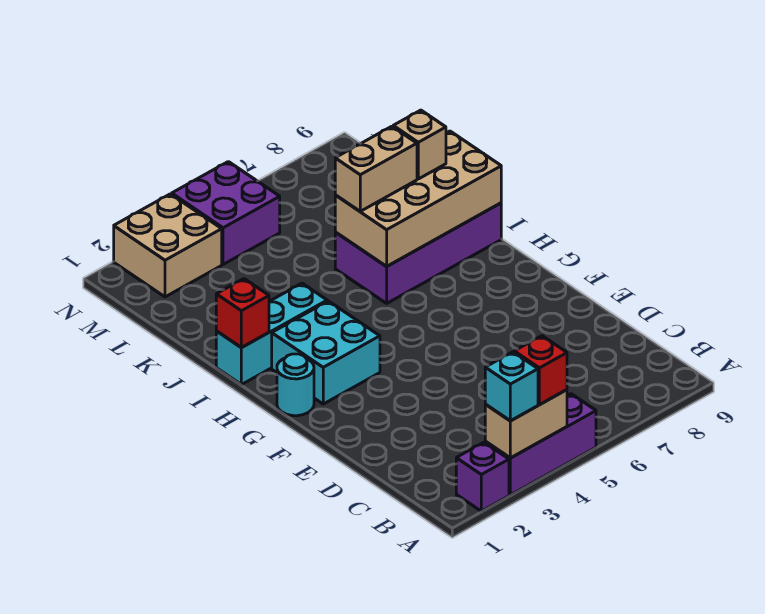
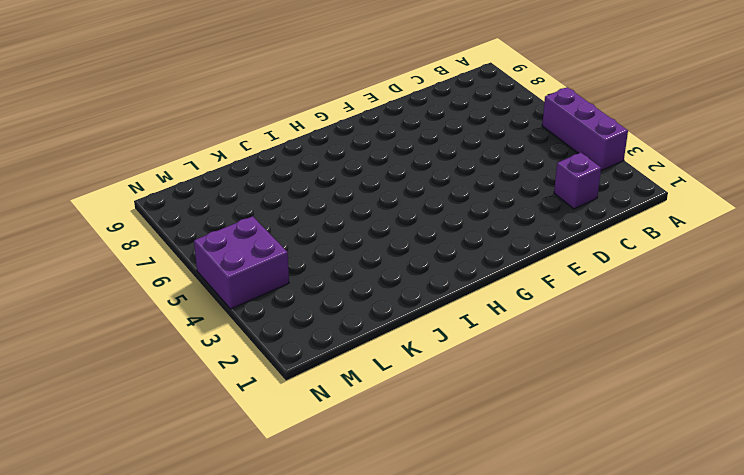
purple 1x1 brick [554,153,601,209] -> purple 1x1 brick moved to [456,442,509,511]
none -> cyan 1x1 round brick [277,354,314,416]
none -> cyan 2x2 brick [272,301,380,404]
none -> cyan 1x3 brick [216,283,327,385]

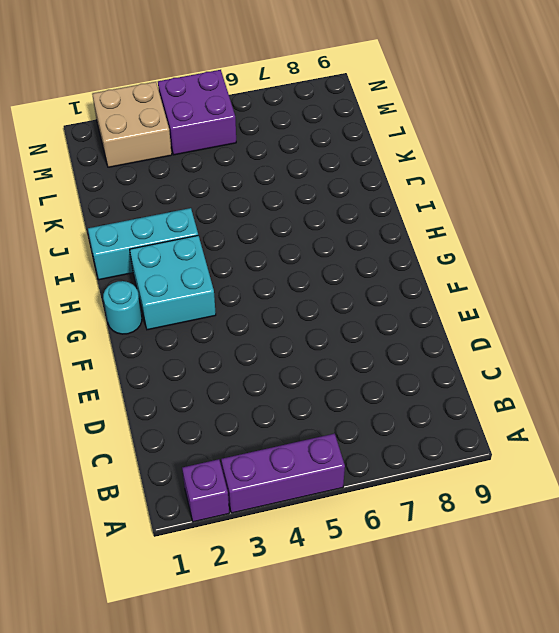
none -> purple 2x4 brick [335,203,501,303]
none -> tan 1x2 brick [485,390,567,458]
none -> red 1x1 brick [216,279,269,348]

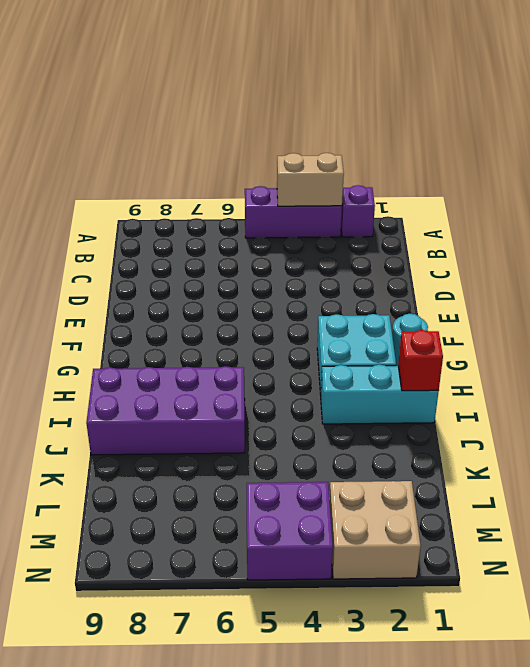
none -> tan 2x4 brick [335,131,501,266]
none -> cyan 1x1 brick [485,352,538,421]
none -> red 1x1 brick [514,336,567,405]

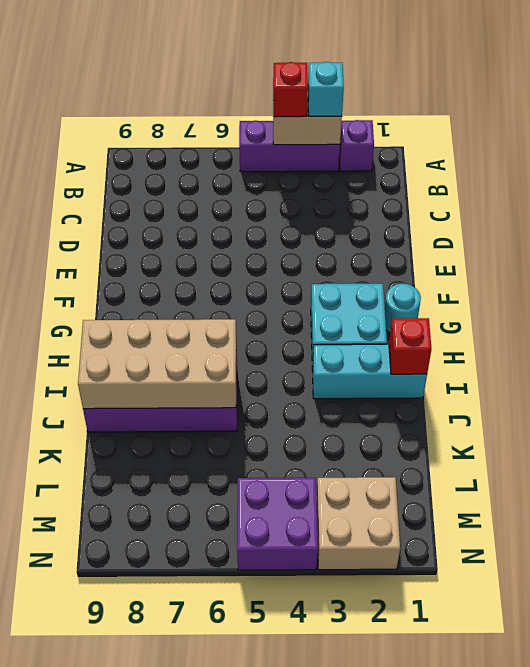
none -> tan 1x2 brick [335,126,417,211]
none -> tan 1x1 brick [393,110,446,179]

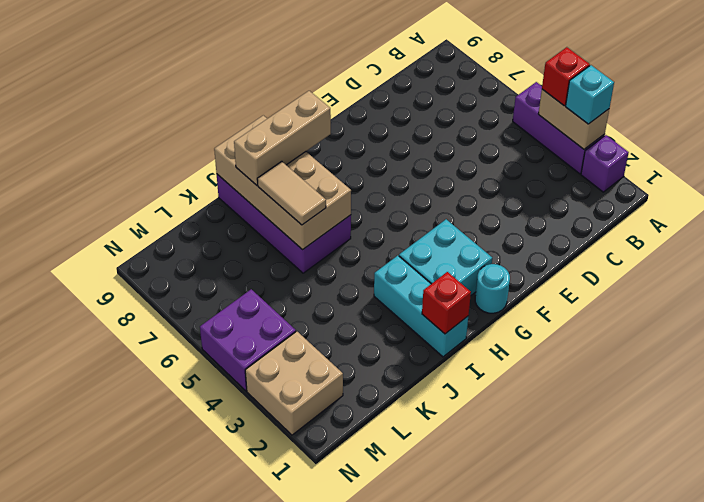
tan 1x3 brick [234,91,331,185] -> tan 1x1 brick [393,110,446,179]
tan 1x2 tile [257,161,326,225] -> tan 1x2 brick [335,126,417,211]

